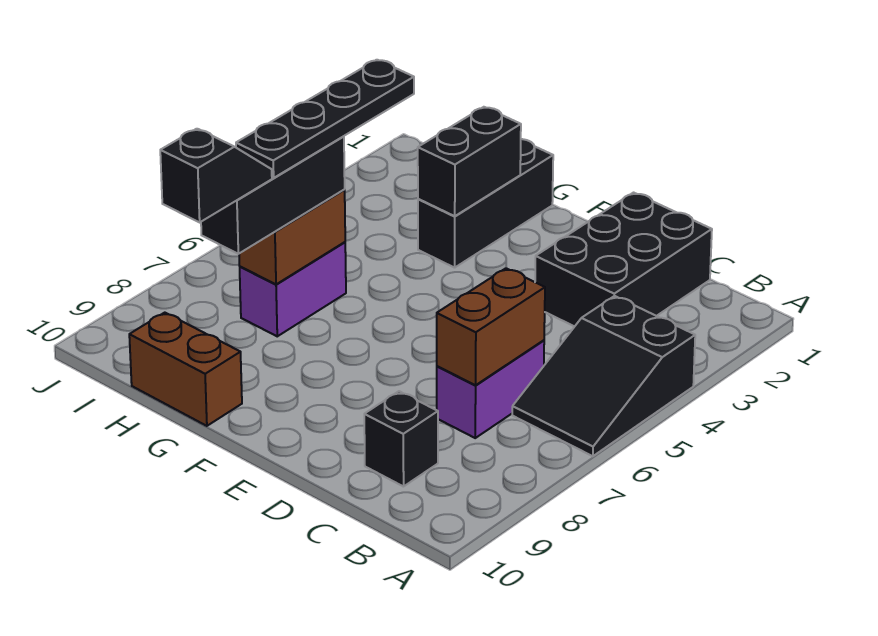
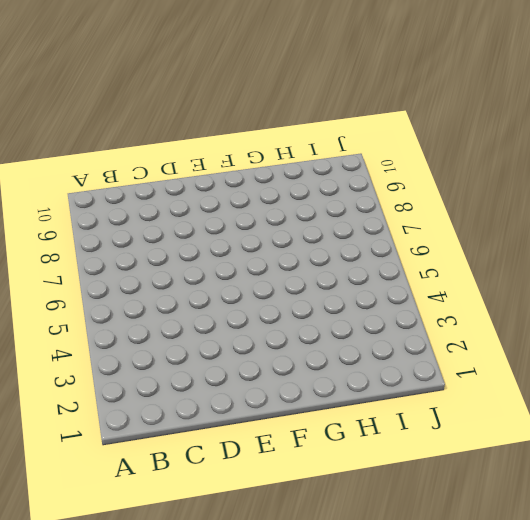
none -> black 2x3 slope [512,296,695,456]
none -> black 2x3 brick [535,193,712,327]
none -> purple 1x2 brick [437,340,544,438]

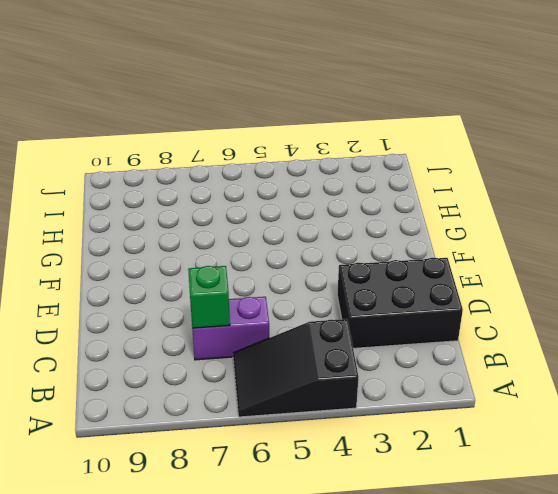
green 1x1 brick [188,266,230,328] -> brown 1x2 brick [437,268,545,385]
none -> black 1x1 brick [364,391,438,487]
none -> black 1x3 brick [418,139,553,268]
none -> brown 1x2 brick [129,313,242,426]

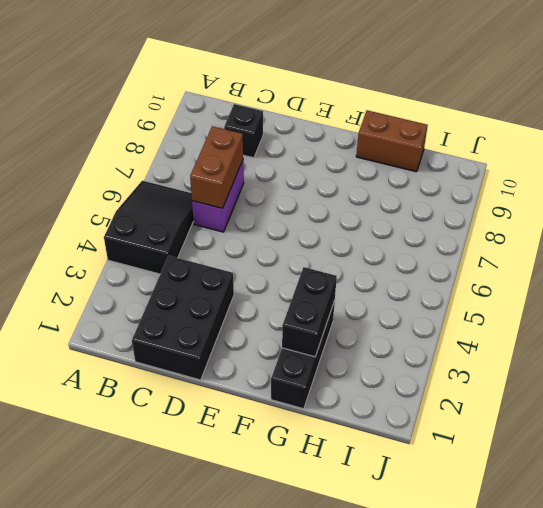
none -> purple 1x2 brick [240,242,346,336]
none -> brown 1x2 brick [239,190,345,284]
none -> black 1x3 brick [201,136,345,254]

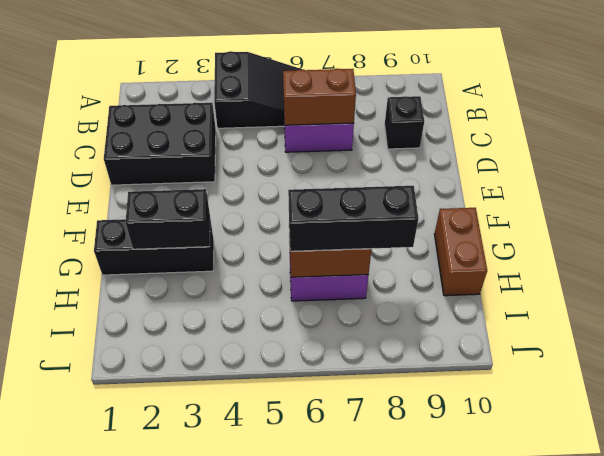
none -> black 1x4 plate [236,60,414,178]
none -> black 1x2 slope [160,129,272,222]

